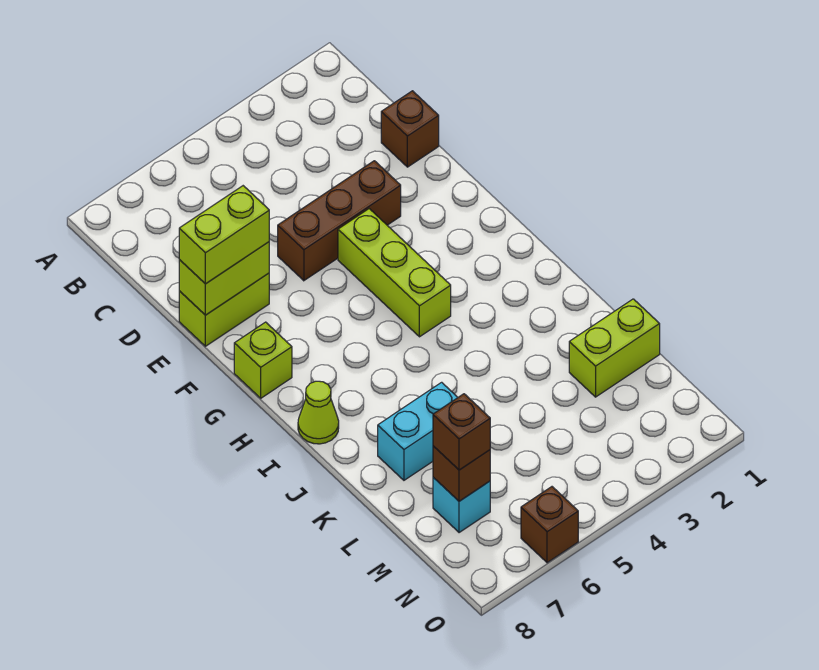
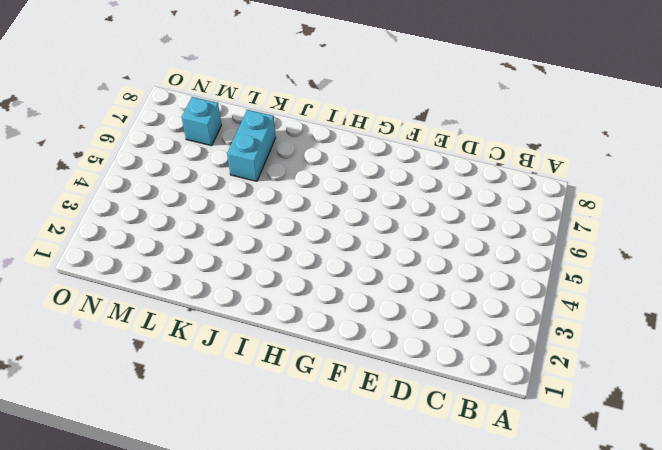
none -> brown 1x1 brick [381,91,439,167]
none -> brown 1x3 brick [278,161,401,281]
none -> lime 1x2 brick [179,273,269,346]

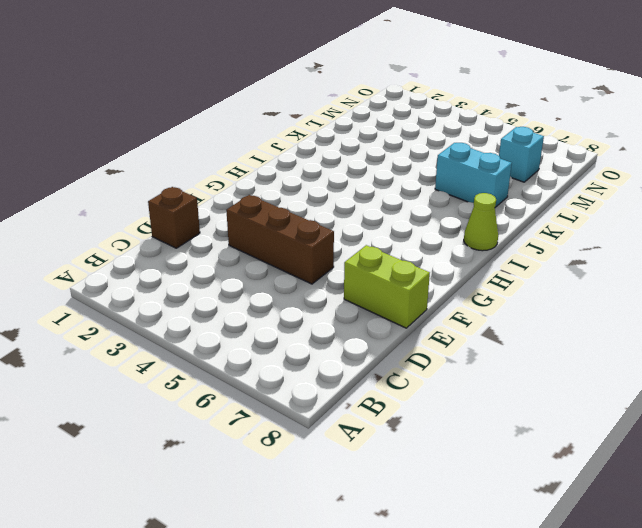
none -> lime 1x3 brick [338,209,451,337]
none -> lime 1x1 brick [234,322,292,398]
none -> lime 1x2 brick [569,299,660,397]

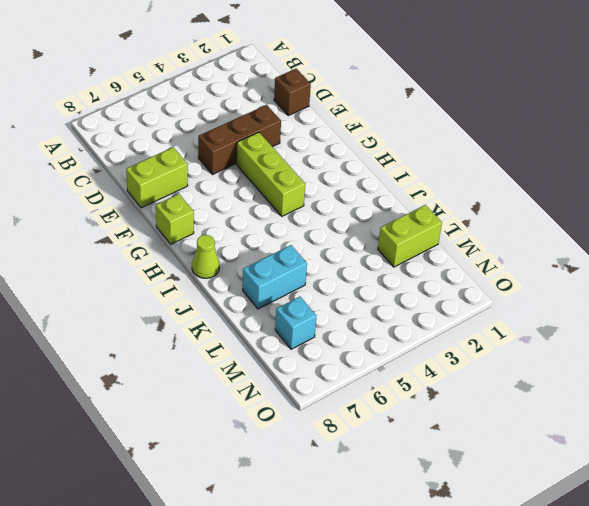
none -> brown 1x1 brick [521,487,578,563]
none -> lime 1x2 brick [179,242,269,315]
none -> brown 1x1 brick [433,446,490,501]

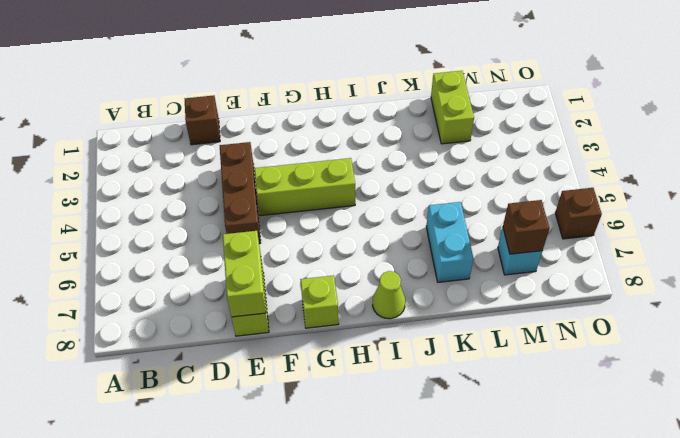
none -> lime 1x2 brick [179,186,269,284]
none -> brown 1x1 brick [433,394,490,470]

